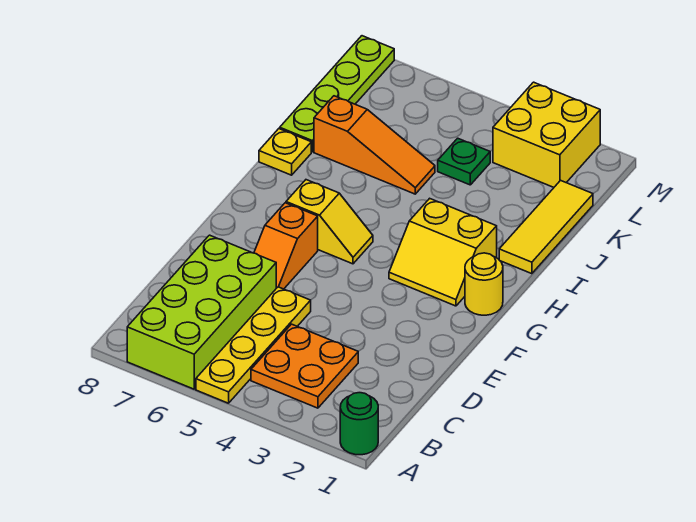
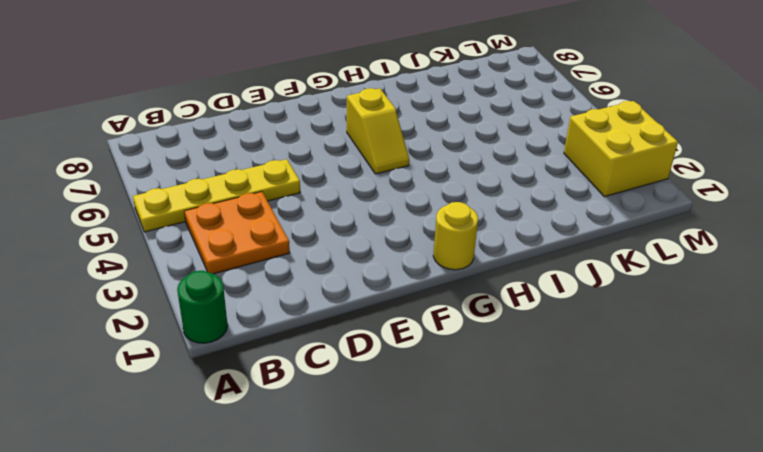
none -> lime 2x4 brick [127,235,276,389]
none -> orange 1x2 slope [254,203,318,289]
none -> yellow 2x2 slope [389,198,497,306]

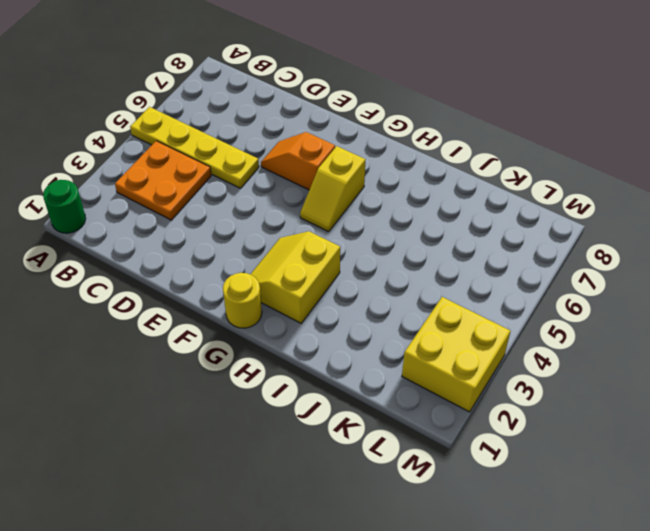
none -> lime 2x4 brick [127,235,276,389]
none -> yellow 1x3 tile [499,180,593,274]
none -> yellow 1x1 plate [259,129,311,175]

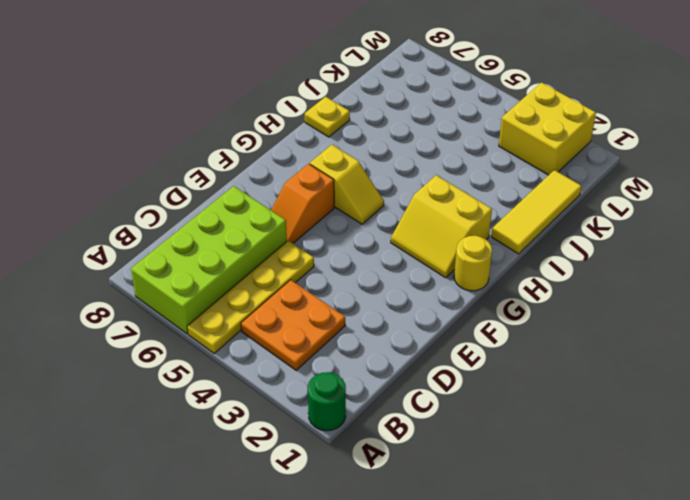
none -> orange 1x3 slope [314,96,435,194]
none -> lime 1x4 plate [280,36,394,152]
none -> green 1x1 plate [438,138,490,185]

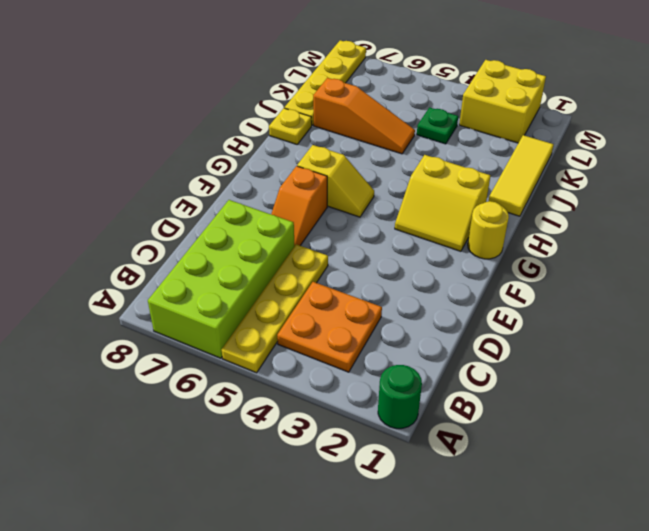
yellow 1x4 plate [284,40,366,125] -> lime 1x4 plate [280,36,394,152]

